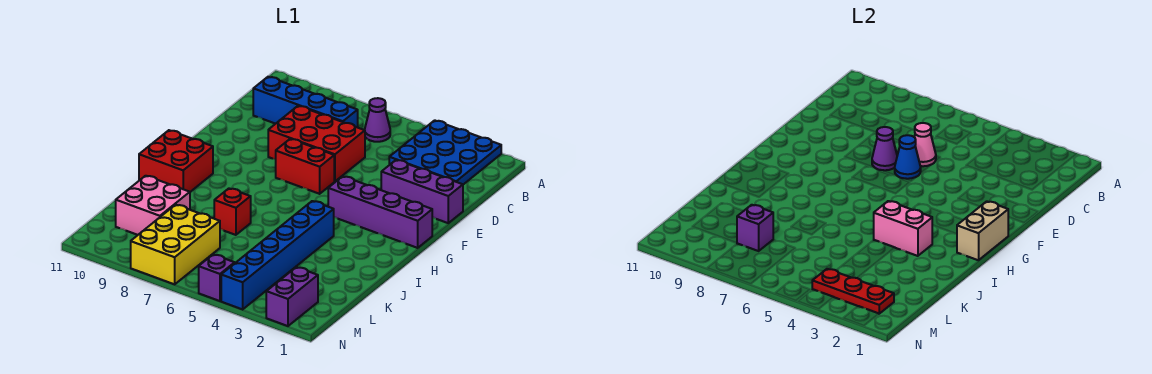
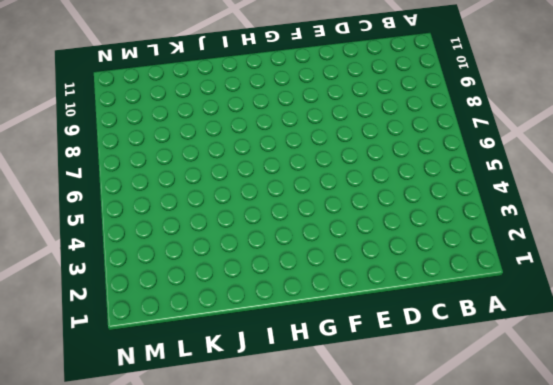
none -> blue 3x3 plate [389,120,501,184]
none -> purple 1x1 cone [365,98,390,142]
none -> blue 1x4 brick [253,77,358,127]

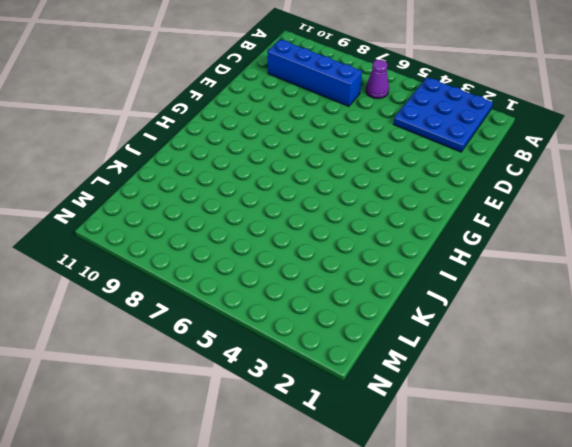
none -> red 2x3 brick [268,106,365,181]
none -> purple 1x3 brick [381,160,463,223]
none -> red 1x2 brick [276,139,334,194]

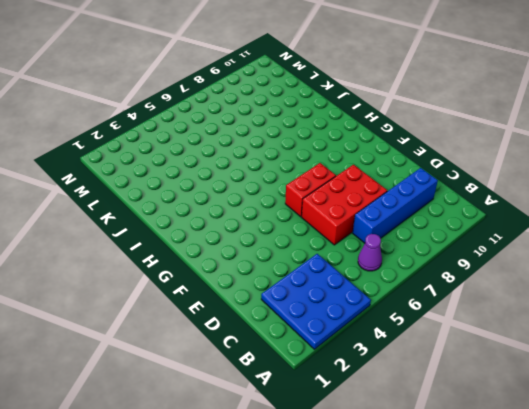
none -> purple 1x3 brick [381,160,463,223]
none -> purple 1x4 brick [328,176,432,248]
none -> red 2x2 brick [139,130,213,192]

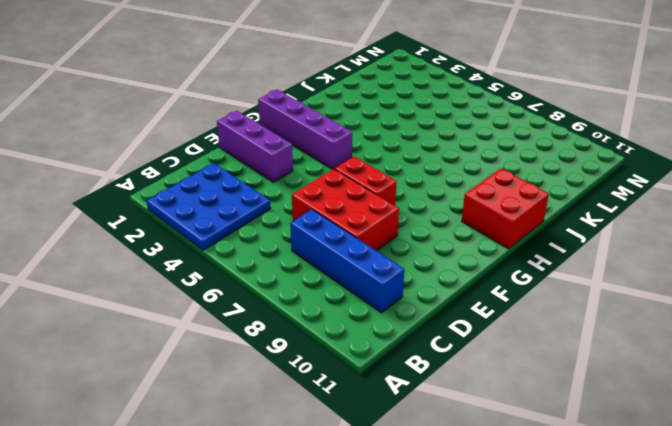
none -> purple 1x1 cone [365,98,390,142]
none -> blue 1x6 brick [221,201,334,310]
none -> red 1x1 brick [214,188,251,235]

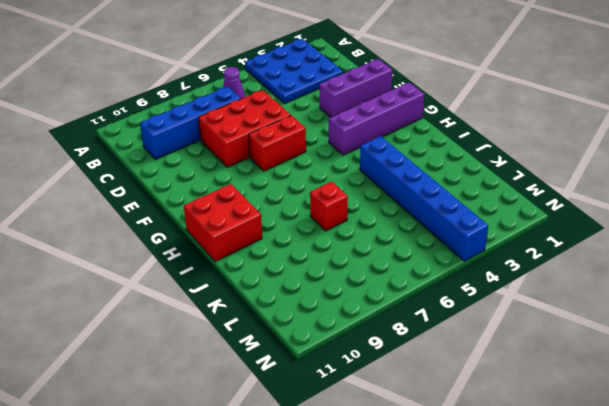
none -> pink 2x2 brick [116,176,190,235]
none -> yellow 2x3 brick [131,205,220,284]
none -> purple 1x2 brick [266,267,318,326]

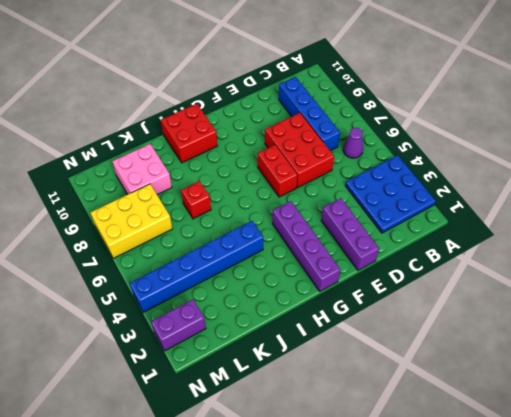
none -> purple 1x1 brick [199,254,235,301]
none -> pink 1x1 cone [914,123,936,166]
none -> blue 1x1 cone [895,135,921,179]

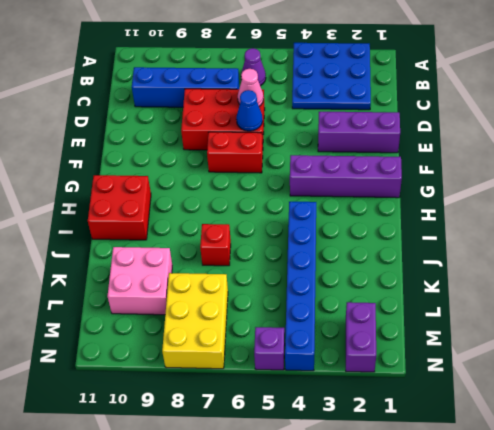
none -> purple 1x1 cone [872,127,897,170]
none -> tan 1x2 brick [957,201,1008,260]
none -> pink 1x2 brick [874,201,932,256]

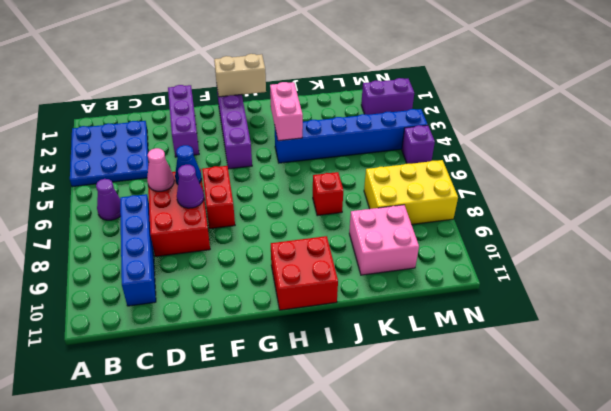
none -> purple 1x1 brick [737,205,773,251]
none -> red 1x3 plate [812,269,894,314]

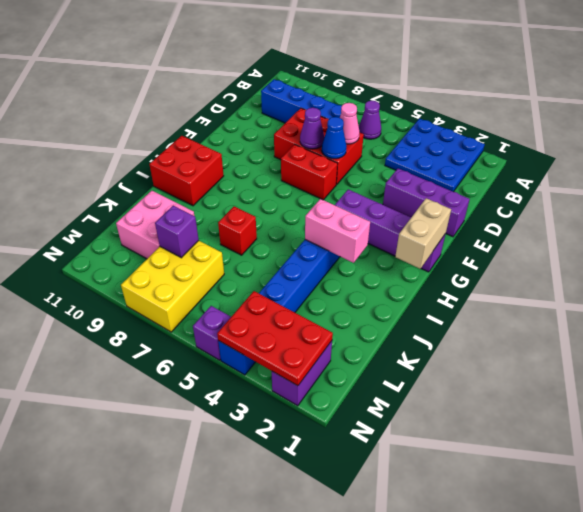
red 2x3 plate [217,291,333,386] -> red 1x3 plate [812,269,894,314]

